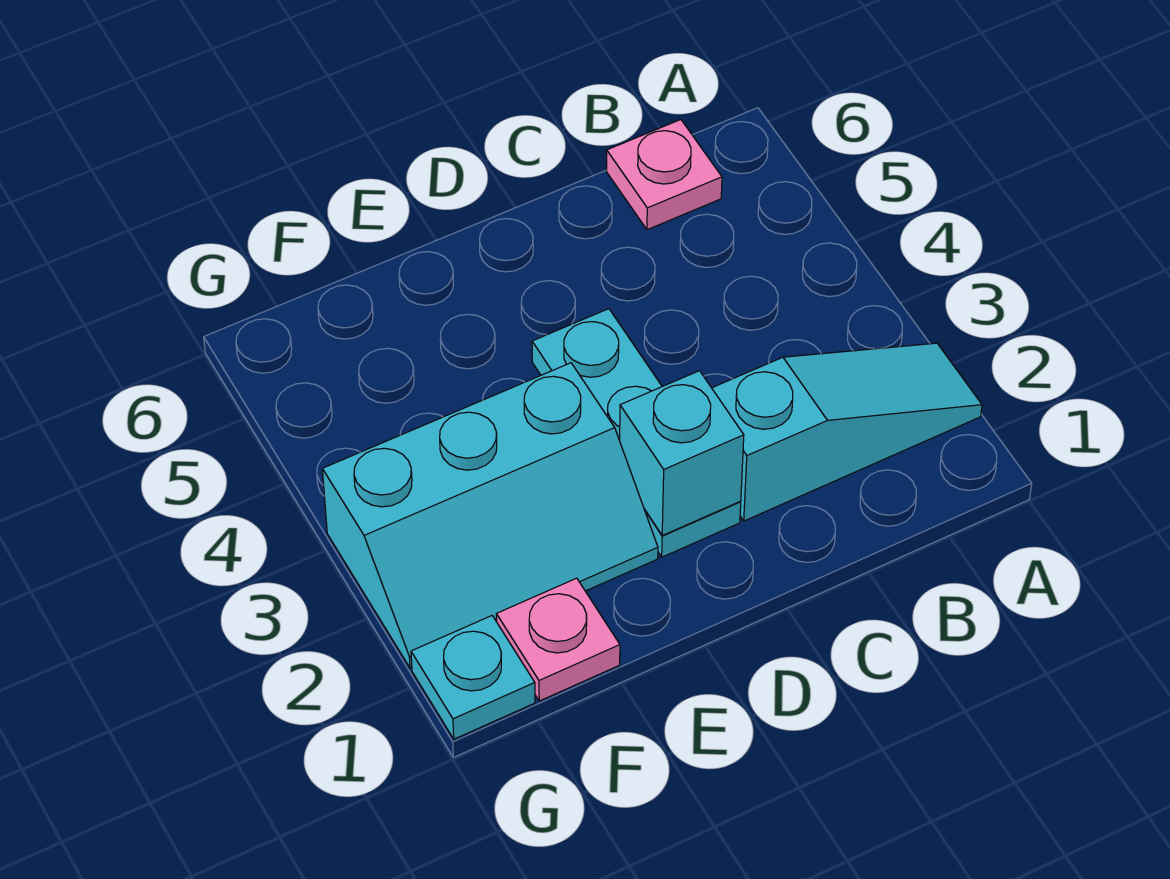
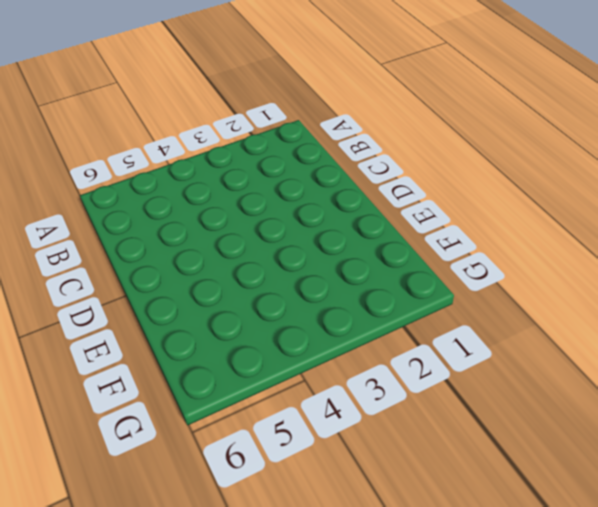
none -> cyan 1x3 slope [712,343,982,521]
none -> pink 1x1 plate [607,120,722,230]

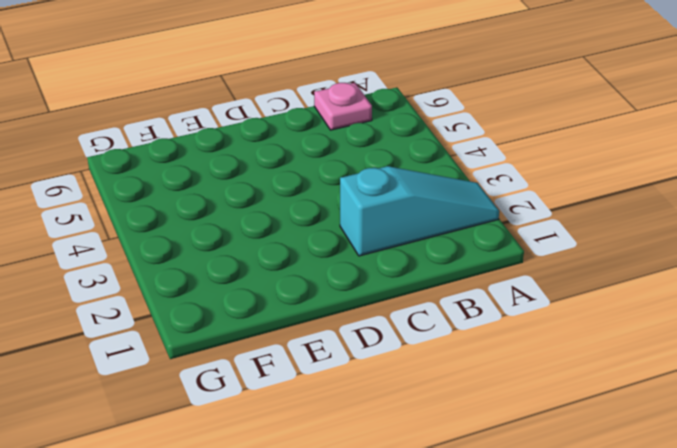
none -> cyan 1x3 plate [532,309,741,557]
none -> cyan 2x3 slope [322,363,658,668]

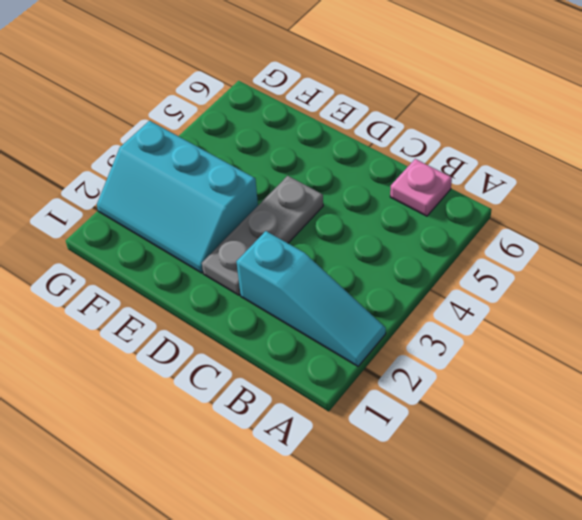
grey 1x3 plate [202,176,323,295] -> cyan 1x3 plate [532,309,741,557]
none -> pink 1x1 plate [496,578,620,701]
none -> cyan 1x1 plate [411,616,535,739]

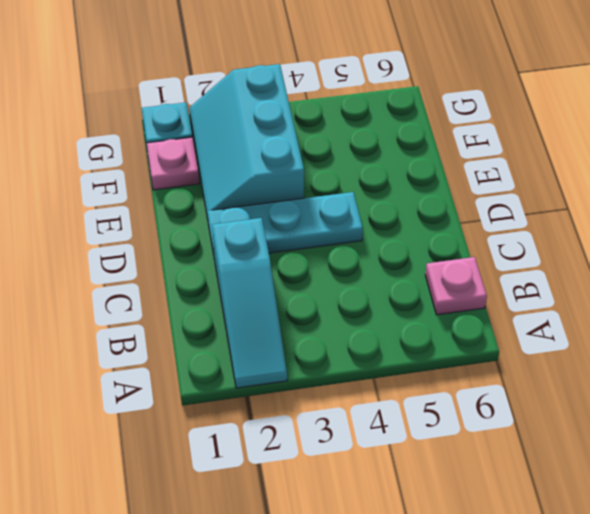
none -> cyan 1x1 brick [620,371,744,535]

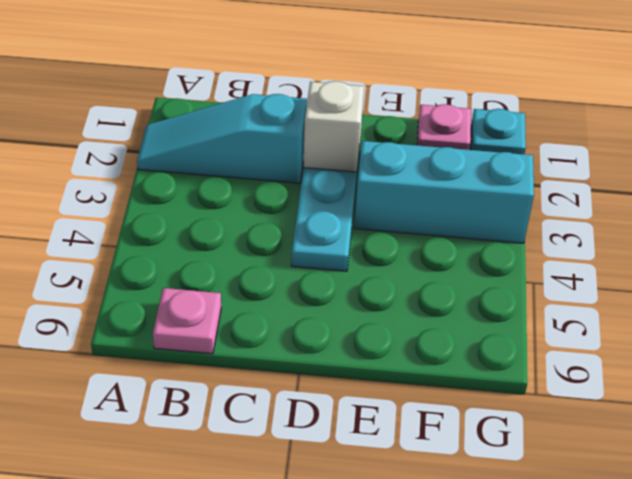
white 1x1 brick [303,81,364,172] -> cyan 1x1 brick [620,371,744,535]

